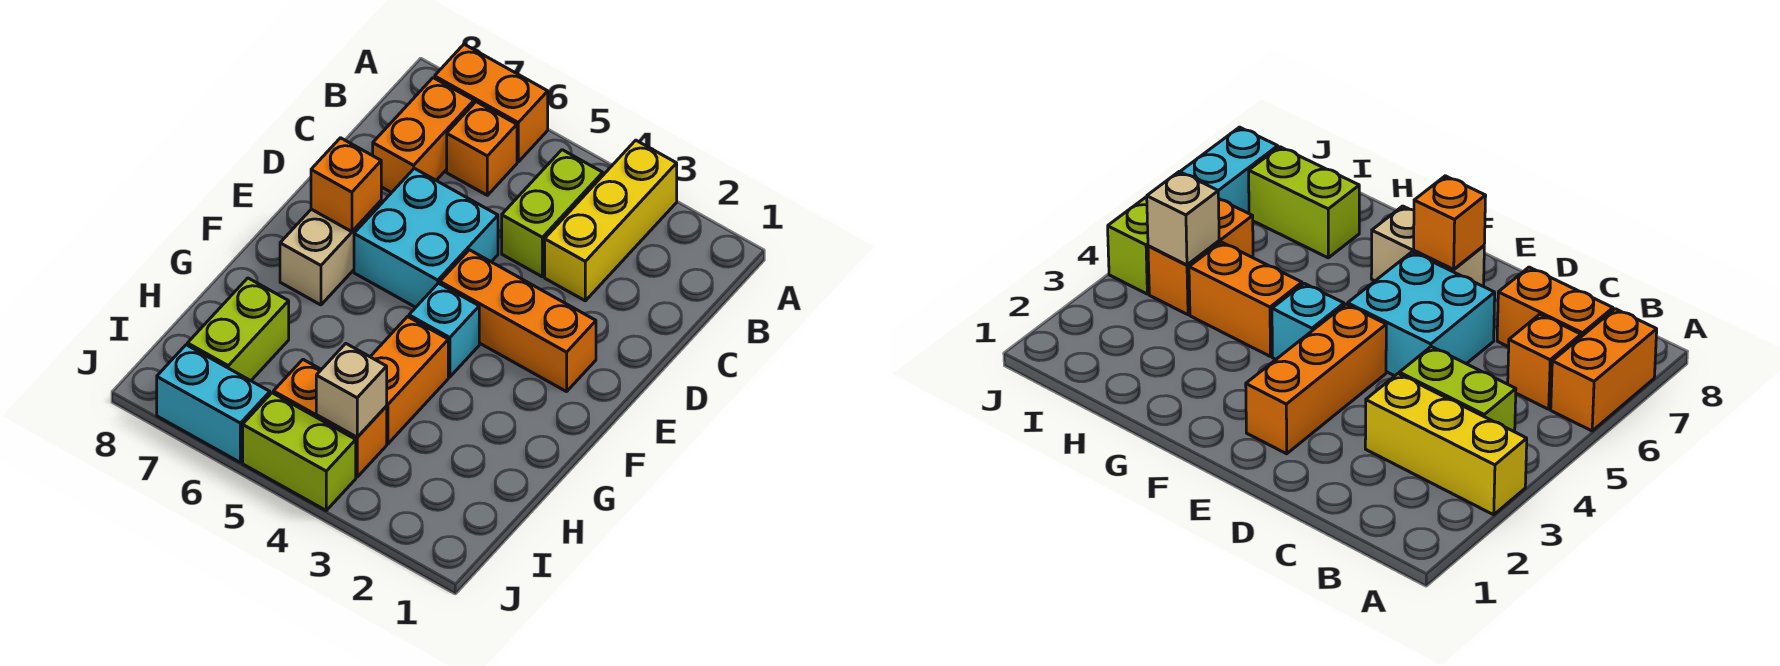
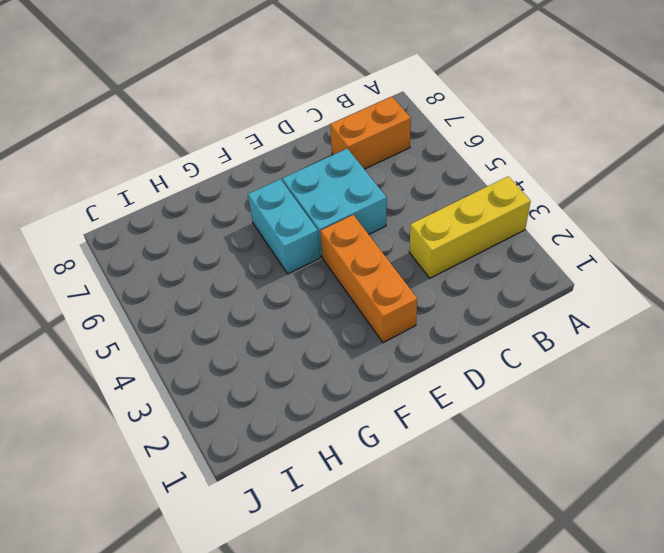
cyan 1x2 brick [248,179,320,274] -> cyan 1x2 brick moved to [157,345,270,462]
none -> orange 1x2 brick [435,44,548,162]
none -> lime 1x2 brick [502,150,603,277]
none -> orange 1x1 brick [447,102,517,195]

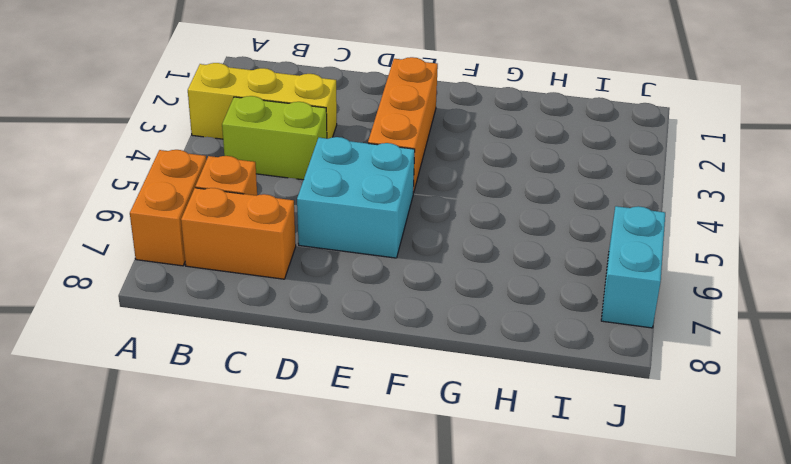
none -> tan 1x2 brick [280,201,381,305]
none -> cyan 1x1 brick [409,283,479,377]
none -> orange 1x2 brick [370,317,448,444]

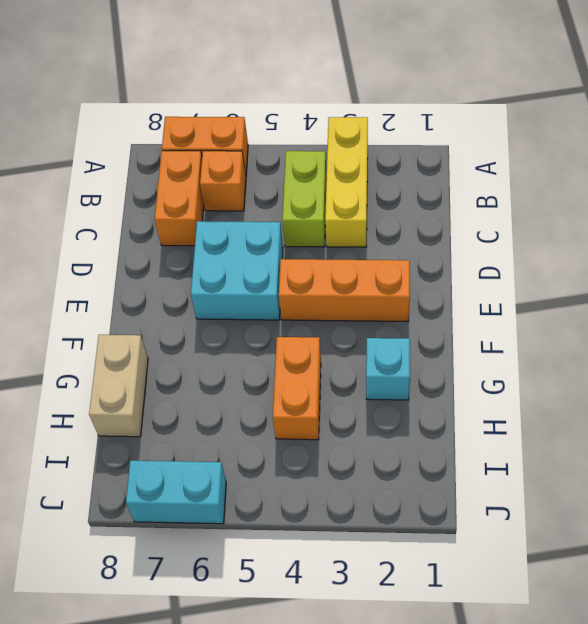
cyan 1x1 brick [366,338,410,400] -> cyan 1x1 brick moved to [409,283,479,377]
tan 1x2 brick [89,335,148,437] -> tan 1x2 brick moved to [280,201,381,305]
none -> lime 1x2 brick [187,278,289,381]
none -> orange 1x2 brick [273,360,387,477]
none -> lime 1x2 brick [243,393,356,510]

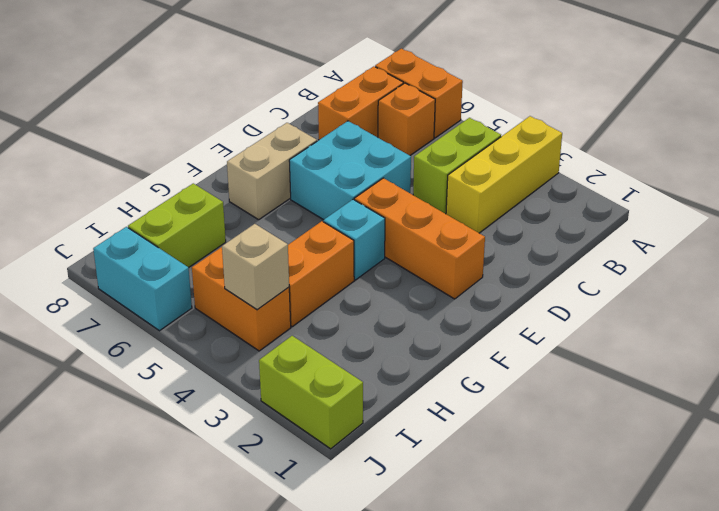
lime 1x2 brick [259,336,363,449] -> lime 1x2 brick moved to [243,393,356,510]
none -> orange 1x1 brick [311,138,381,232]

